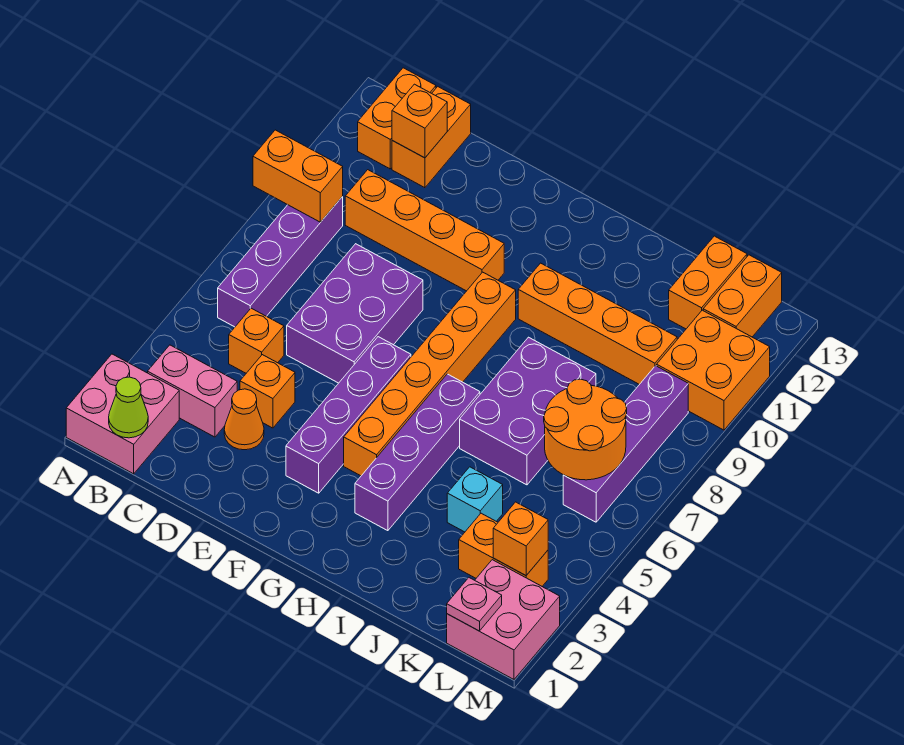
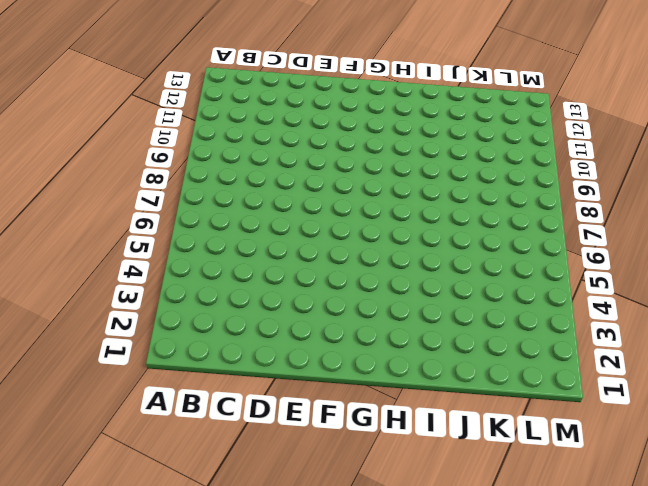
none -> pink 2x2 brick [66,354,179,474]
none -> pink 1x2 brick [148,345,237,437]
none -> purple 1x4 brick [218,197,343,327]

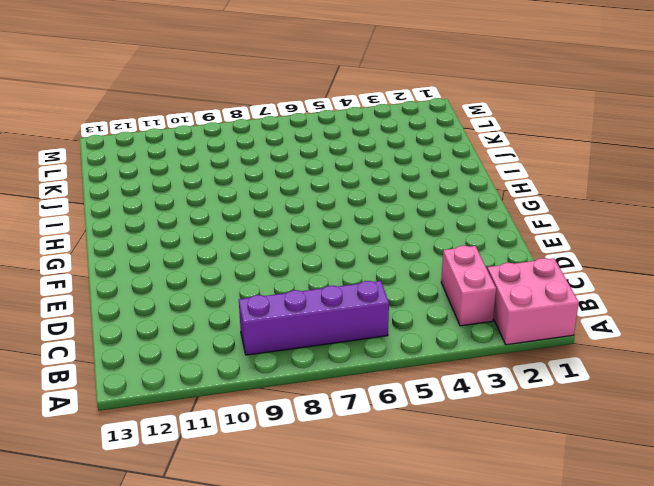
none -> orange 1x2 brick [358,68,436,169]
none -> orange 1x1 brick [229,308,284,373]
none -> orange 1x4 brick [345,170,504,291]

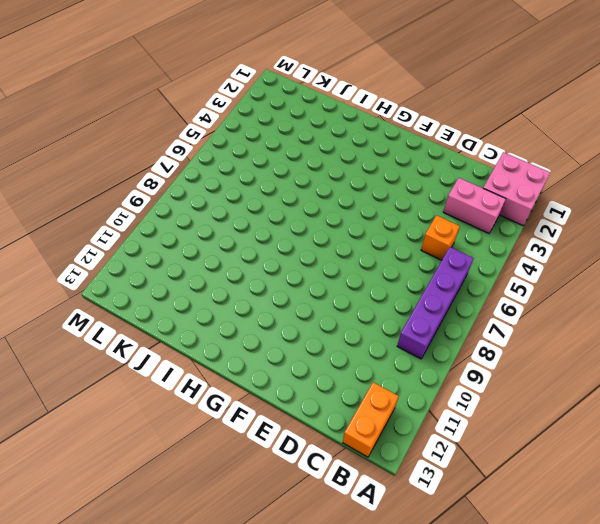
none -> orange 1x4 brick [345,170,504,291]
none -> orange 1x2 brick [392,87,471,188]
none -> orange 1x1 cone [224,389,264,450]

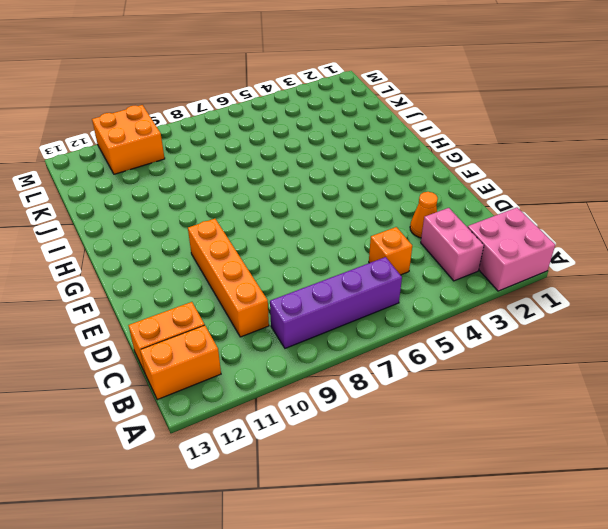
none -> orange 1x1 brick [240,355,295,428]
none -> purple 2x3 brick [287,244,423,383]
none -> purple 1x4 brick [286,337,411,493]

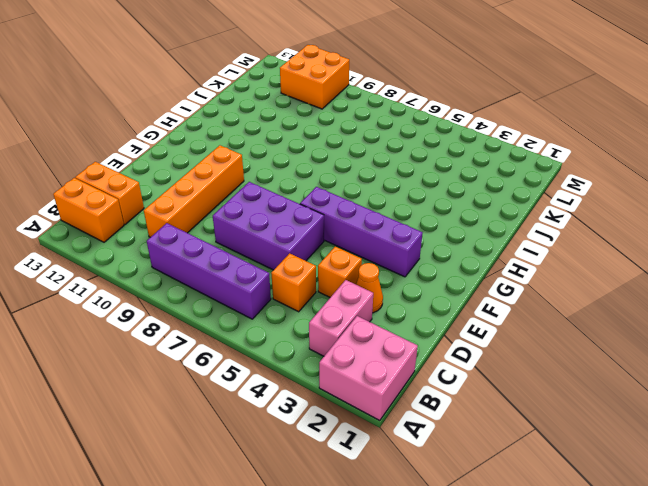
none -> orange 1x6 brick [344,272,516,476]
none -> purple 1x4 brick [355,374,480,531]
none -> orange 1x4 brick [518,263,677,384]

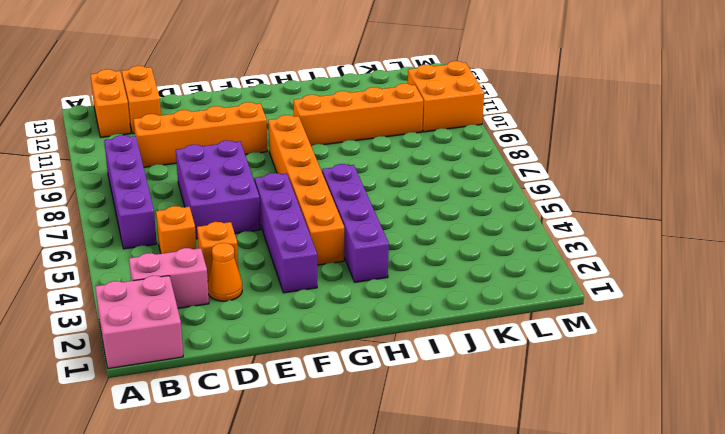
none -> purple 2x3 brick [460,337,596,485]
none -> cyan 1x1 brick [447,467,503,532]
none -> orange 1x2 brick [459,513,548,586]

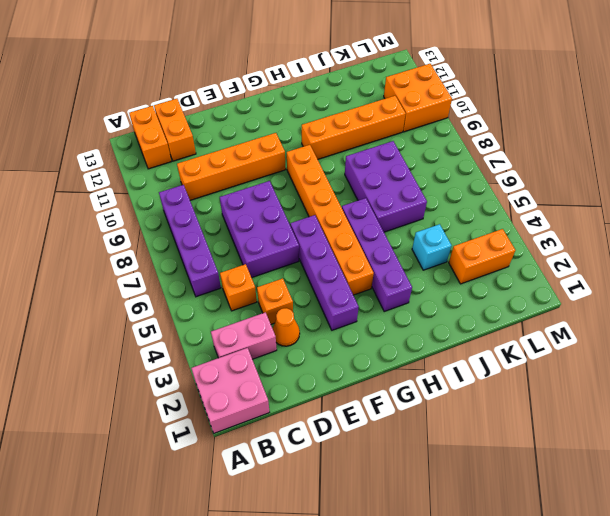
none -> orange 1x2 brick [669,236,747,329]
none -> pink 2x2 brick [447,560,560,679]
none -> purple 1x4 brick [563,366,688,522]

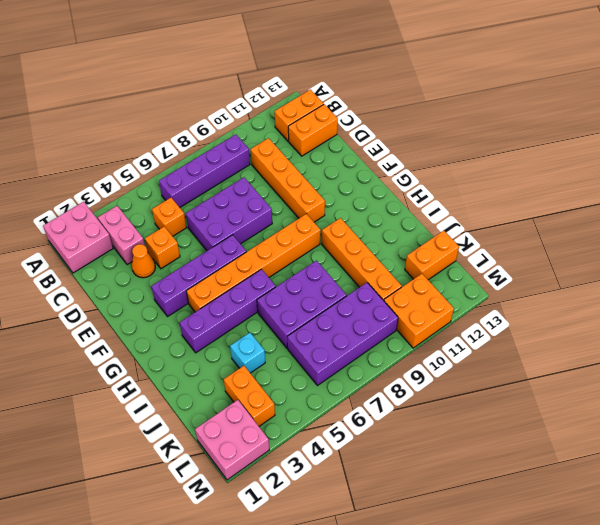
purple 2x4 brick [287,283,398,386] -> purple 1x4 brick [563,366,688,522]
none -> orange 1x2 brick [703,255,782,337]
none -> orange 1x2 brick [253,130,343,222]
none -> lime 1x1 cone [109,377,148,438]

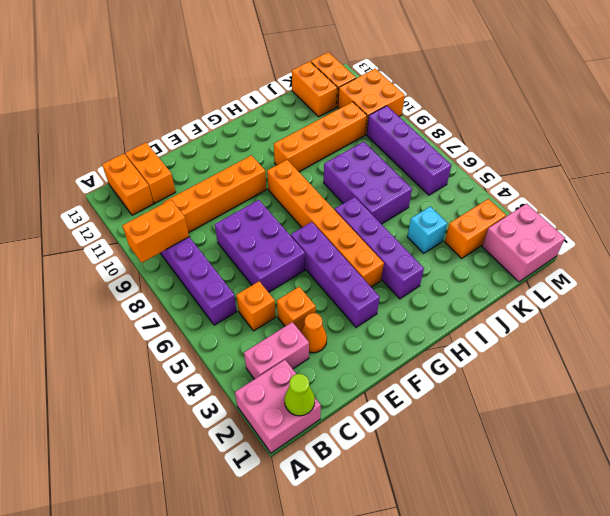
none -> orange 1x1 brick [392,84,447,158]
none -> orange 2x2 round brick [544,379,627,480]
none -> pink 1x1 plate [447,578,502,631]

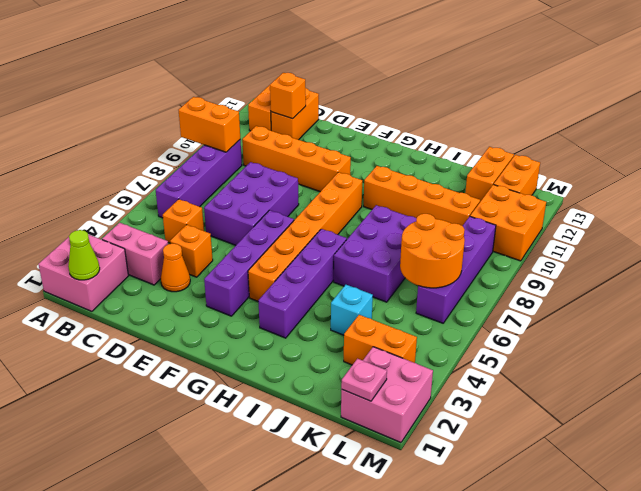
none -> orange 1x1 brick [493,502,548,576]

